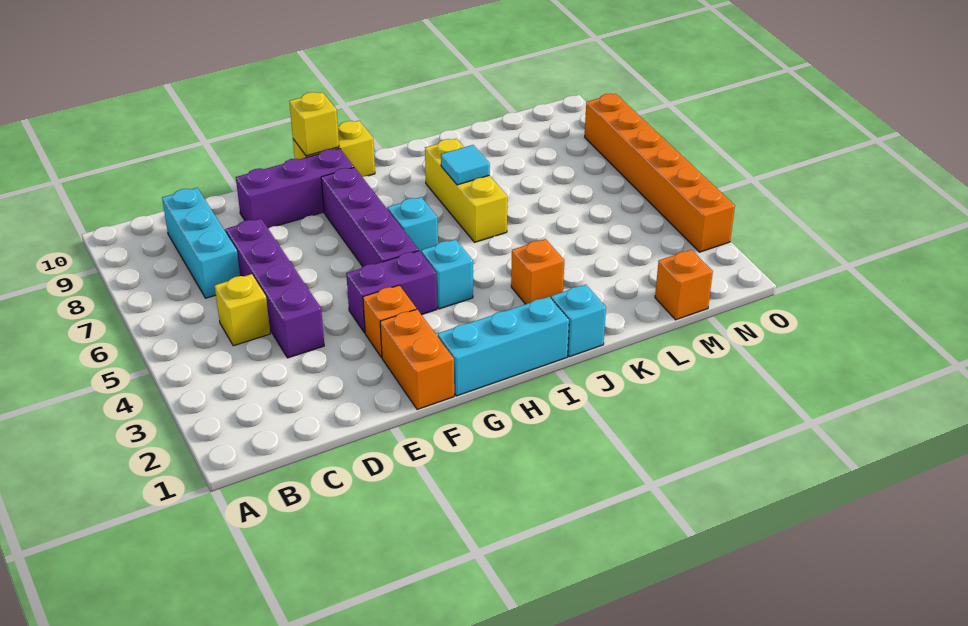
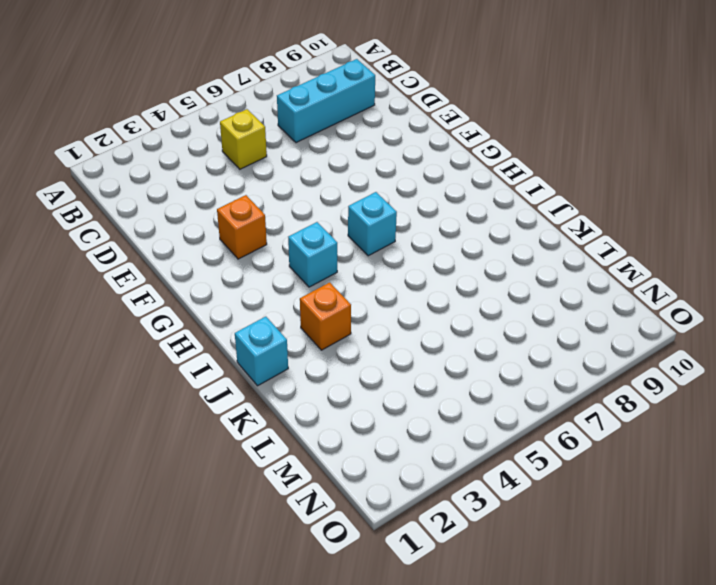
none -> purple 1x4 brick [226,219,324,358]
none -> purple 1x3 brick [236,148,354,228]
none -> orange 1x2 brick [380,309,454,410]

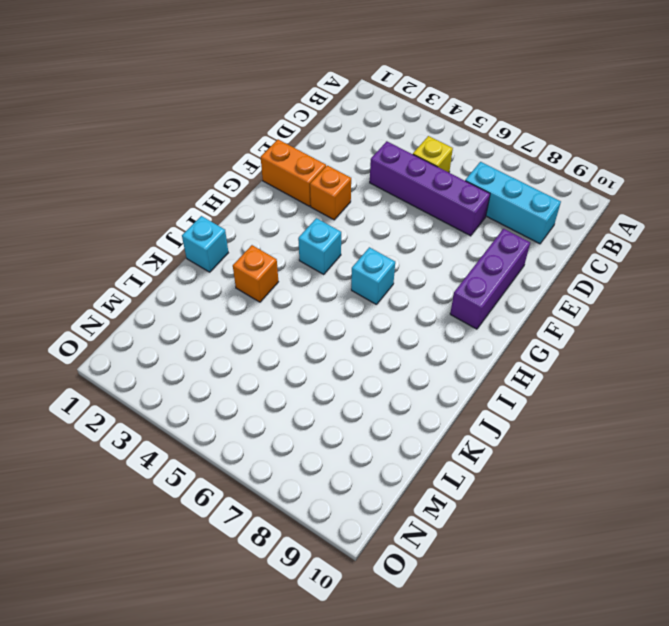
none -> purple 1x2 brick [346,251,437,333]
none -> cyan 1x3 brick [438,297,569,396]
none -> purple 1x4 brick [321,167,419,266]

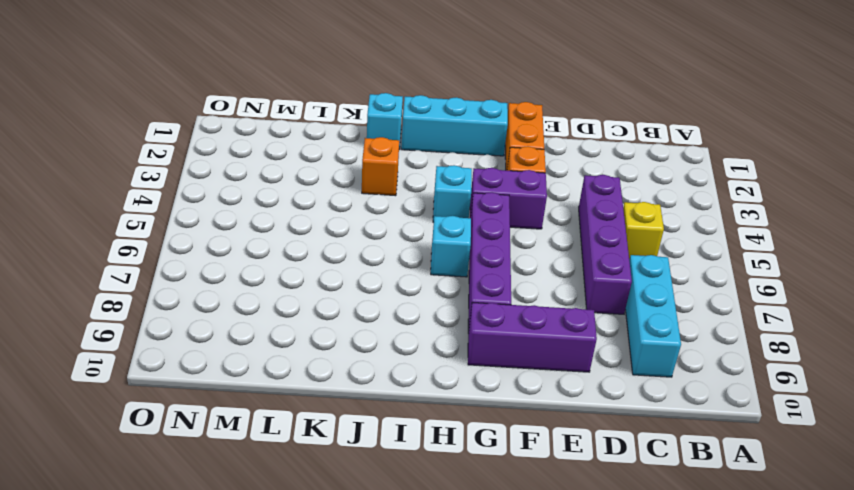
none -> yellow 1x2 brick [293,121,375,177]
none -> yellow 1x3 brick [425,139,507,242]
none -> orange 1x1 brick [655,250,713,320]

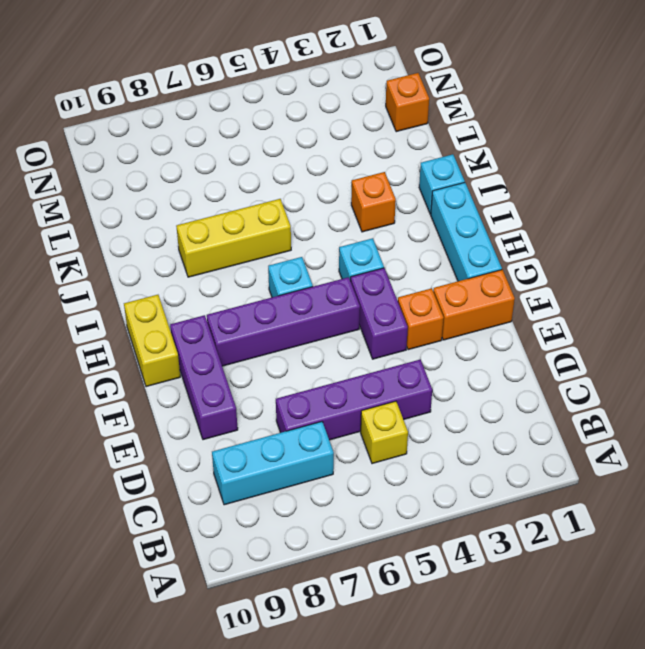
none -> orange 1x6 brick [585,94,735,252]
none -> yellow 1x1 brick [289,92,339,156]
none -> cyan 1x1 tile [441,145,490,185]

